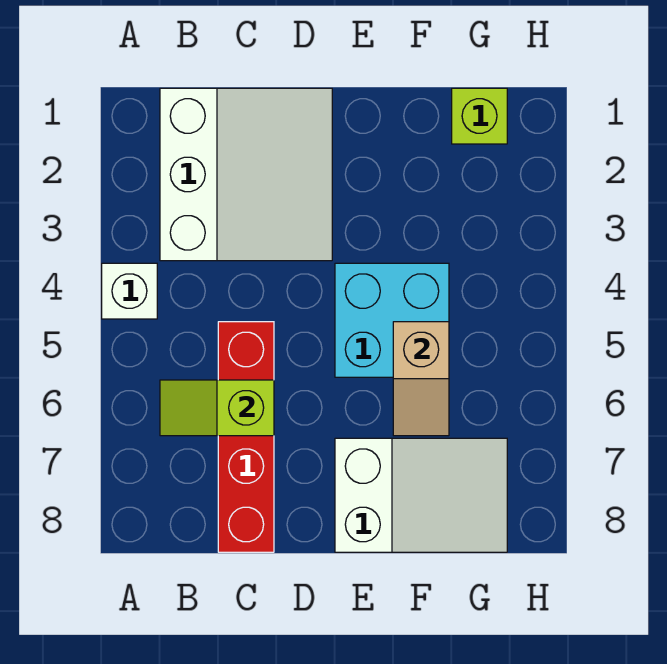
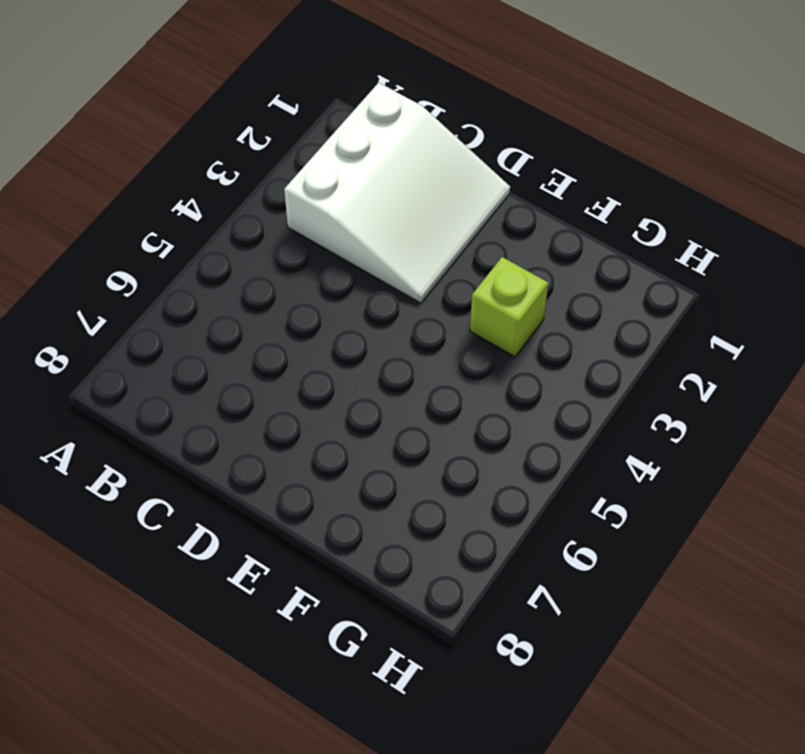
lime 1x1 brick [470,257,548,357] -> lime 1x1 brick moved to [452,88,507,144]
none -> white 1x1 brick [102,263,157,319]
none -> red 1x4 brick [218,322,274,552]

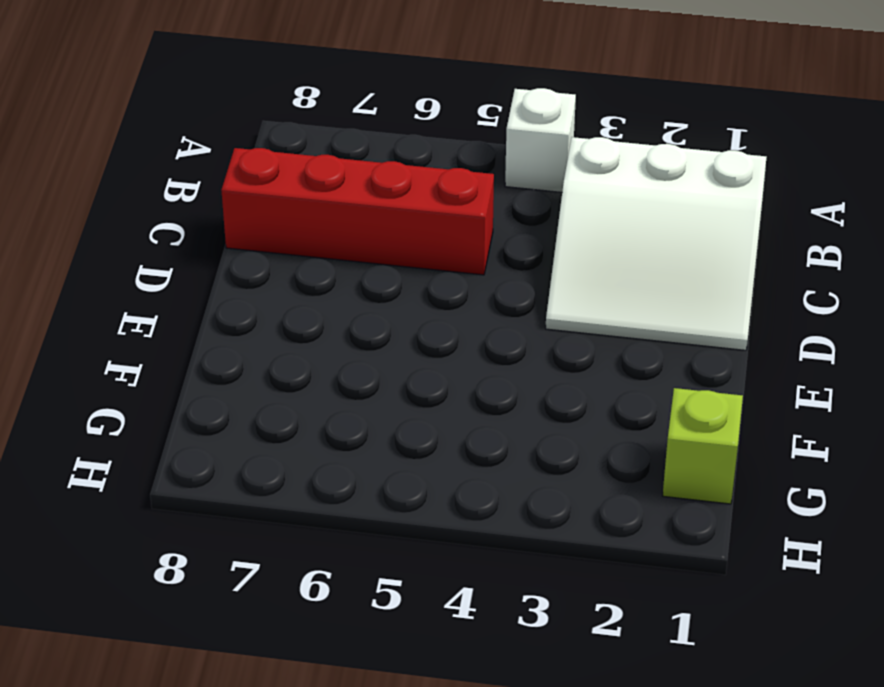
none -> cyan 2x2 brick [335,263,449,377]
none -> white 2x3 slope [335,438,507,552]

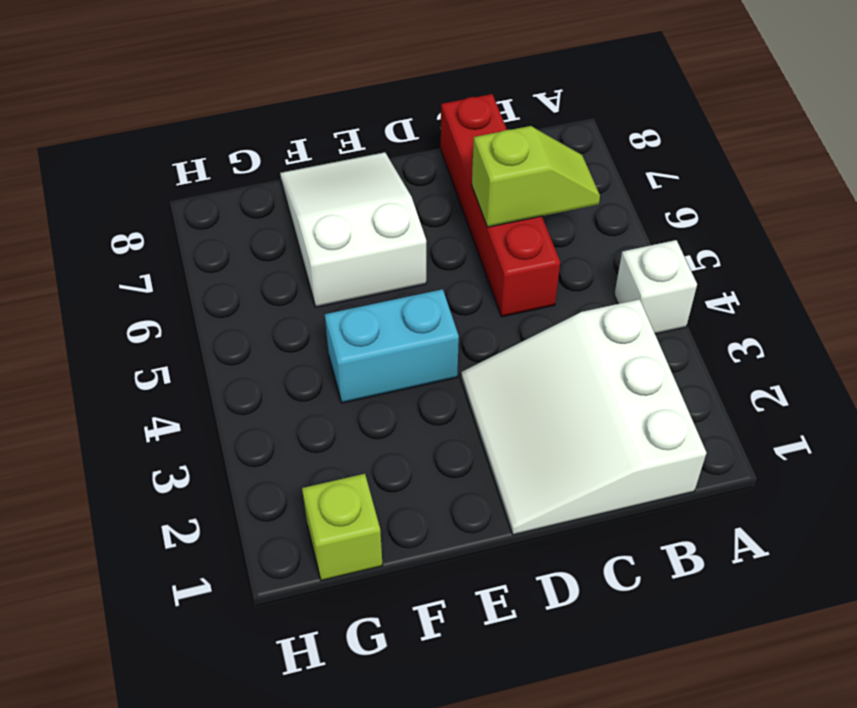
cyan 1x2 brick [325,289,459,403] -> cyan 2x2 brick [335,263,449,377]
white 2x3 slope [280,152,426,307] -> white 2x3 slope turned to [335,438,507,552]
none -> tan 1x2 slope [393,322,449,436]

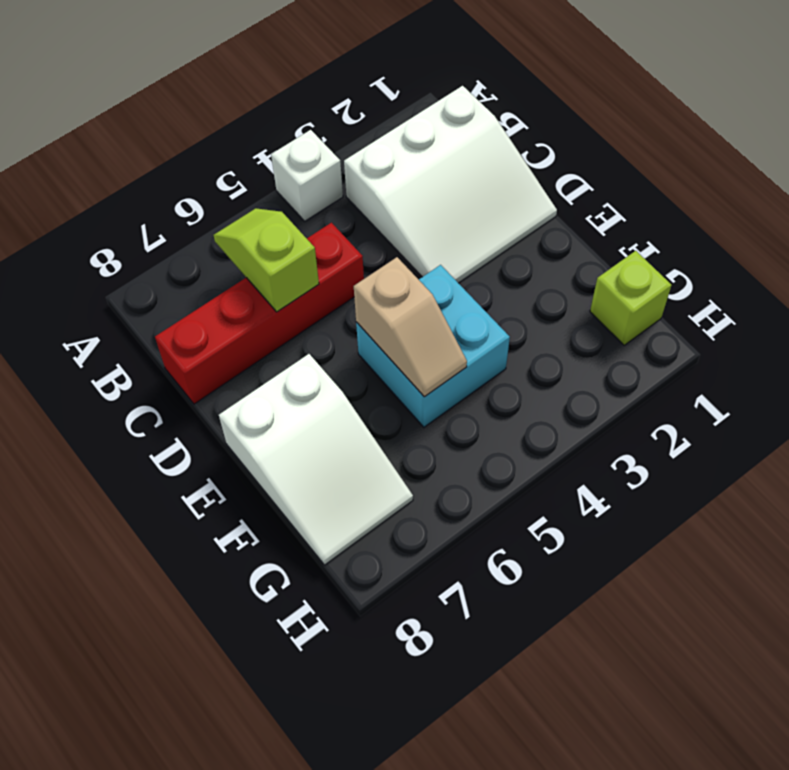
tan 1x2 slope [354,257,467,397] -> tan 1x2 slope turned to [393,322,449,436]

